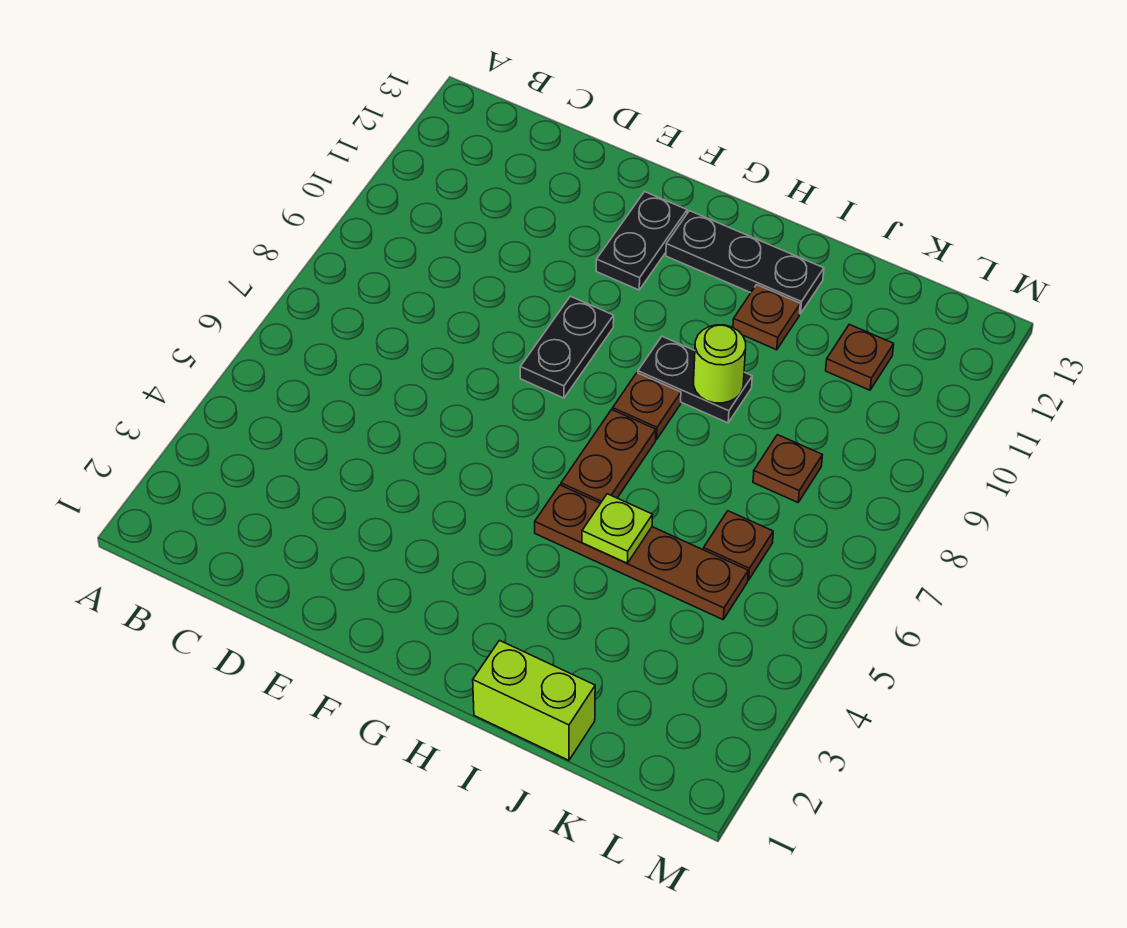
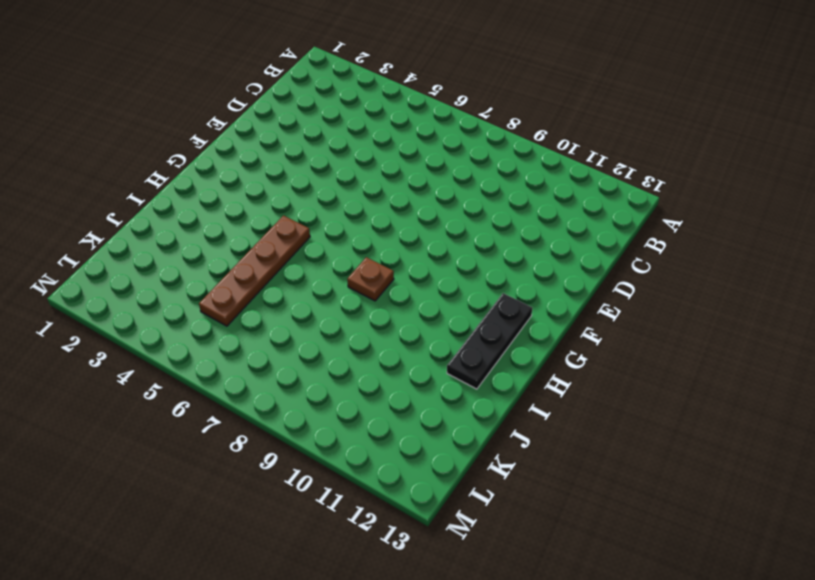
none -> black 1x2 plate [520,296,614,398]
none -> black 1x2 plate [596,192,687,290]
none -> brown 1x2 plate [561,410,656,503]

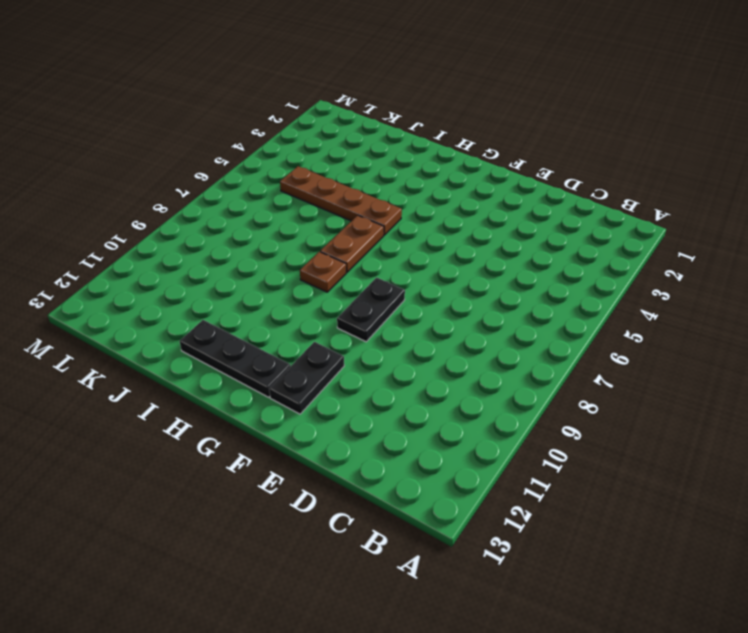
none -> black 1x2 plate [638,336,752,423]
none -> lime 1x2 brick [473,640,595,760]
none -> brown 1x1 plate [733,285,800,350]

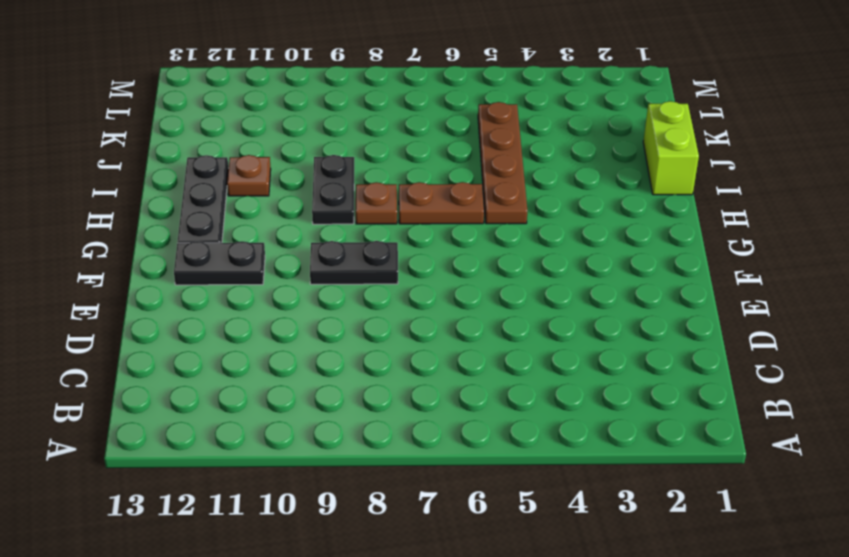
none -> brown 1x1 plate [703,511,773,580]
none -> brown 1x1 plate [753,435,822,502]
none -> brown 1x1 plate [826,324,894,390]

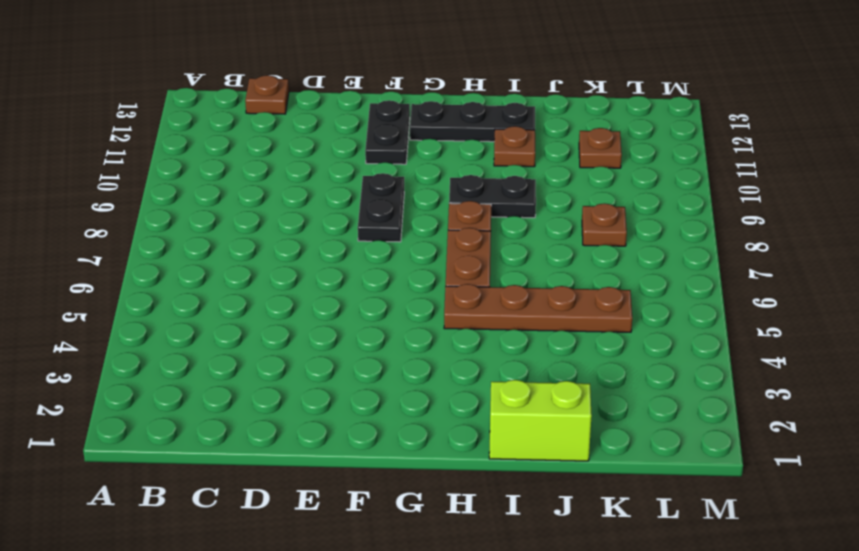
brown 1x1 plate [245,75,289,114] -> brown 1x1 plate moved to [703,511,773,580]
none -> lime 1x1 plate [582,494,652,563]
none -> lime 1x1 round brick [694,325,746,403]

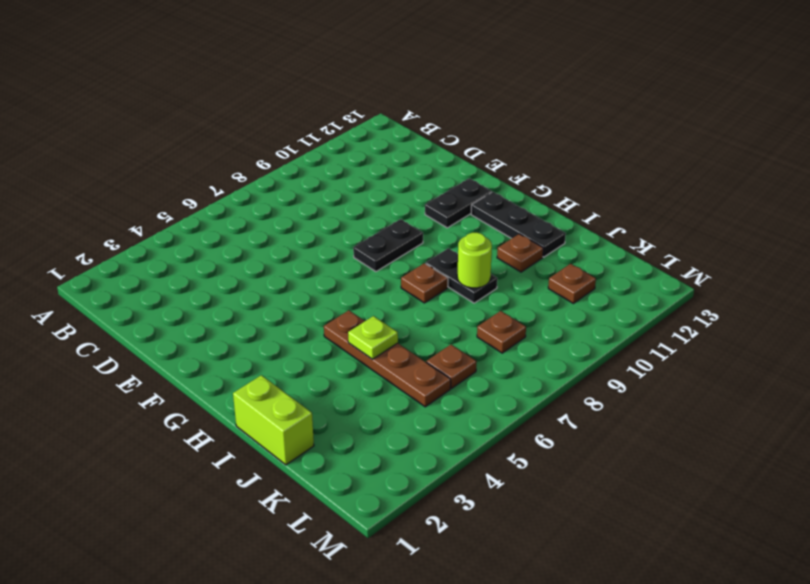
none -> brown 1x2 plate [561,410,656,503]

